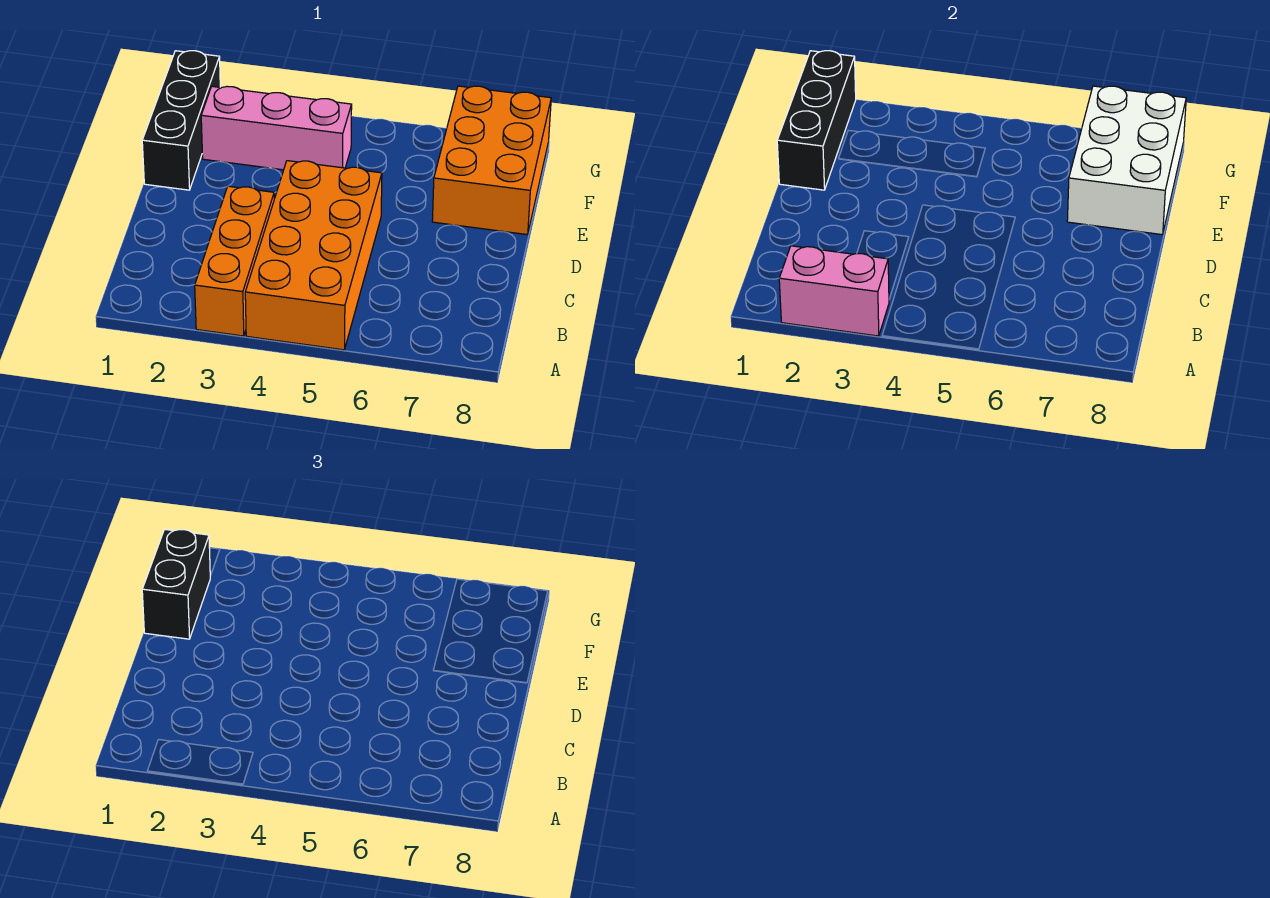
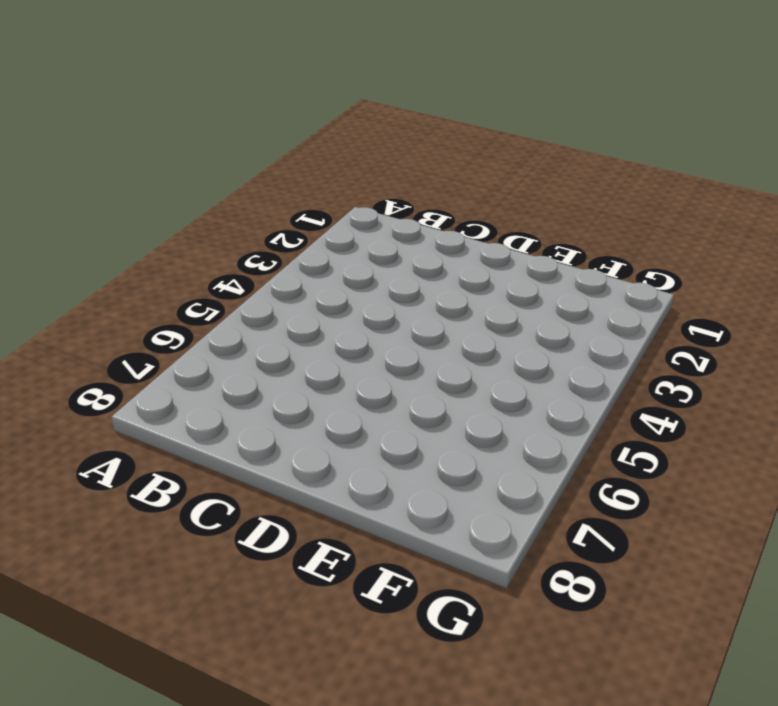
none -> orange 1x3 brick [195,186,274,336]
none -> orange 2x4 brick [245,161,382,350]

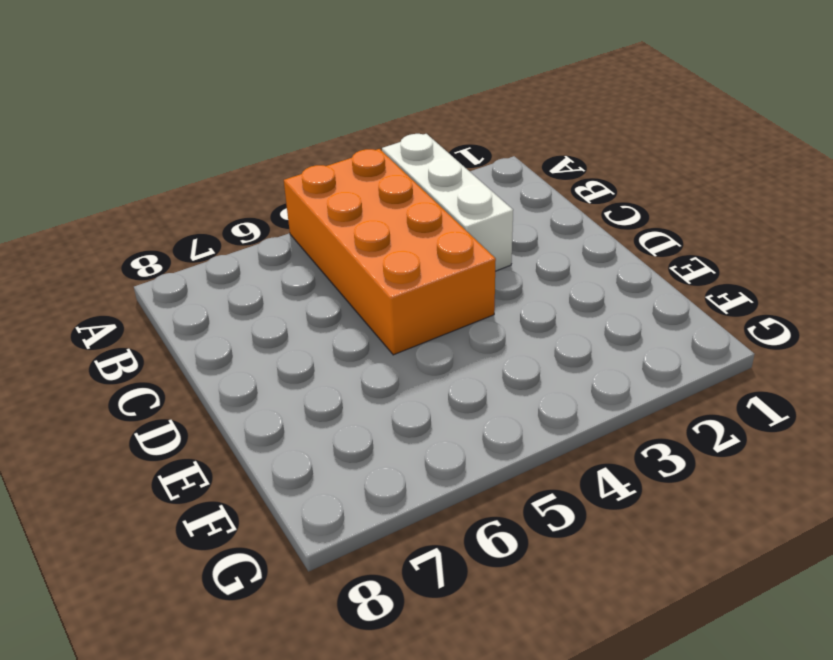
white 1x3 brick [382,134,513,271] -> orange 1x3 brick [195,186,274,336]
none -> black 1x3 brick [142,51,220,190]
none -> orange 2x3 brick [432,86,551,235]

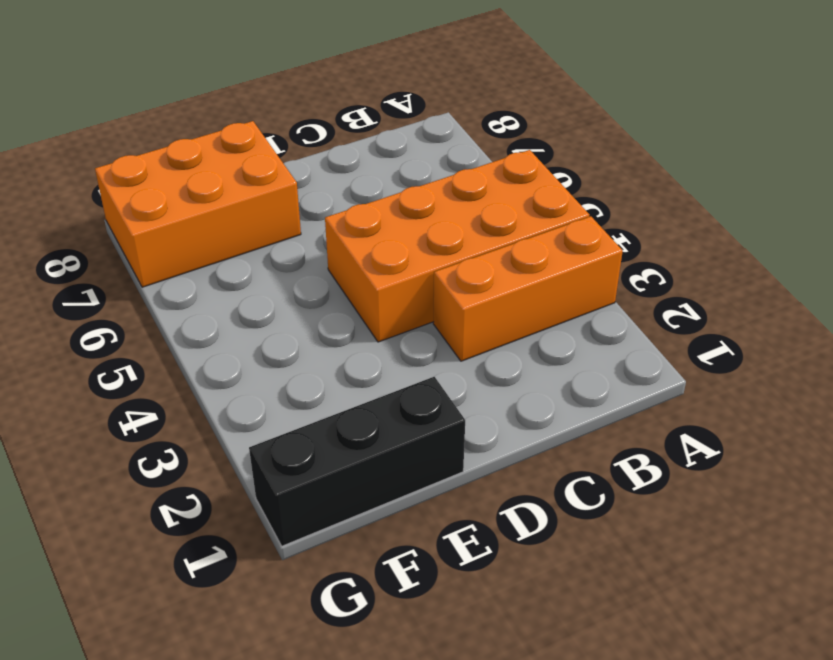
none -> pink 1x3 brick [201,86,352,170]
none -> pink 1x2 brick [779,246,889,336]

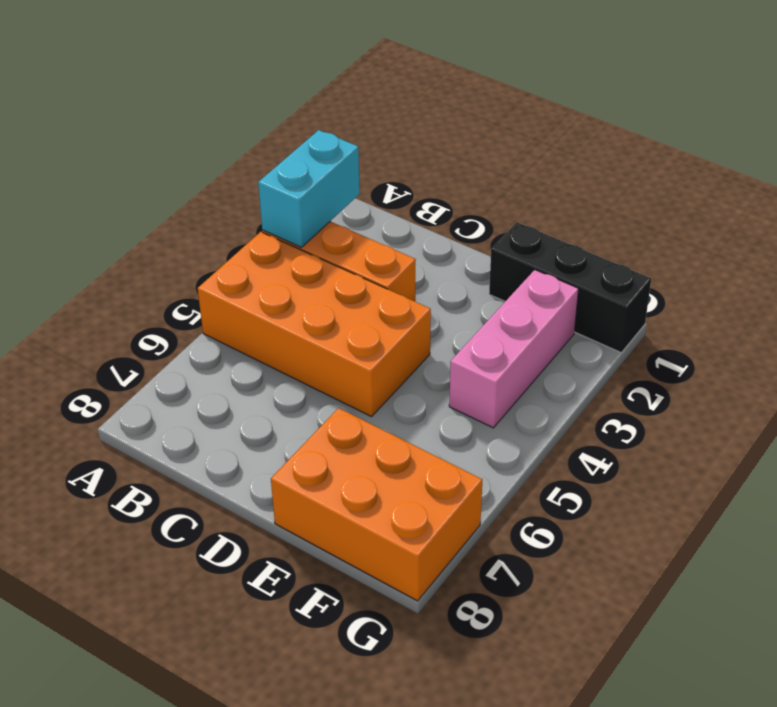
cyan 1x2 brick [258,130,360,247] -> pink 1x2 brick [779,246,889,336]
none -> black 1x3 brick [777,51,856,190]
none -> white 2x3 brick [1067,86,1186,235]

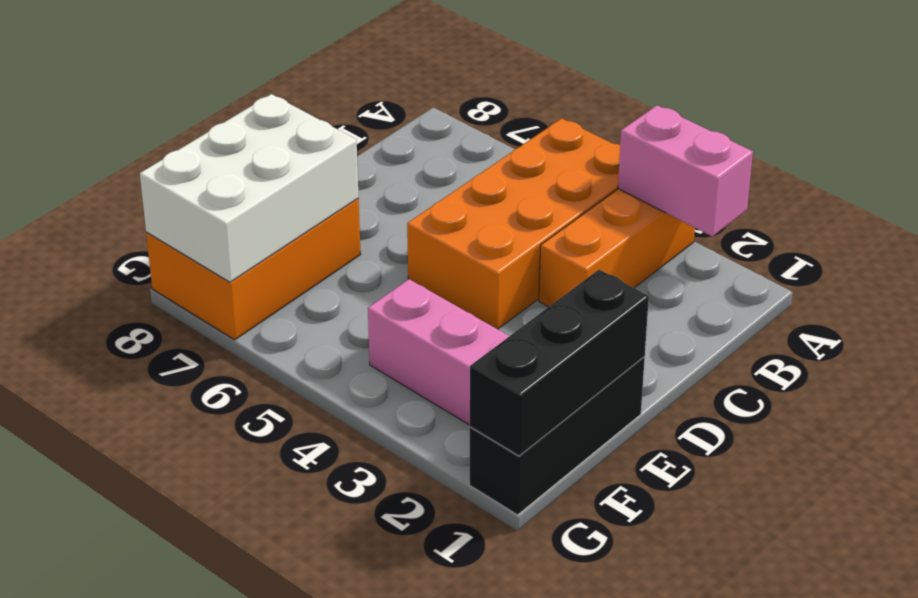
none -> black 1x2 brick [142,529,210,639]

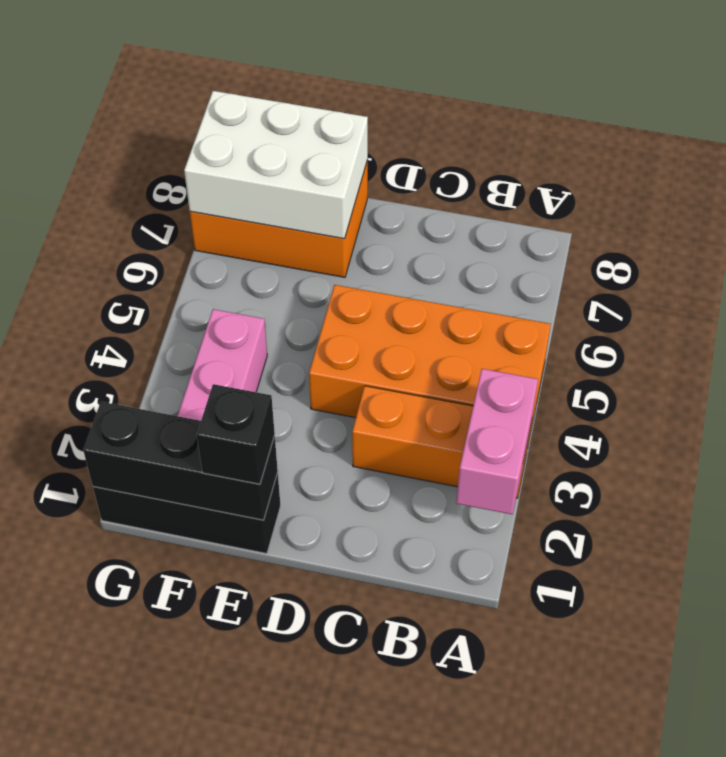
black 1x1 brick [197,384,275,484] -> black 1x2 brick [142,529,210,639]

